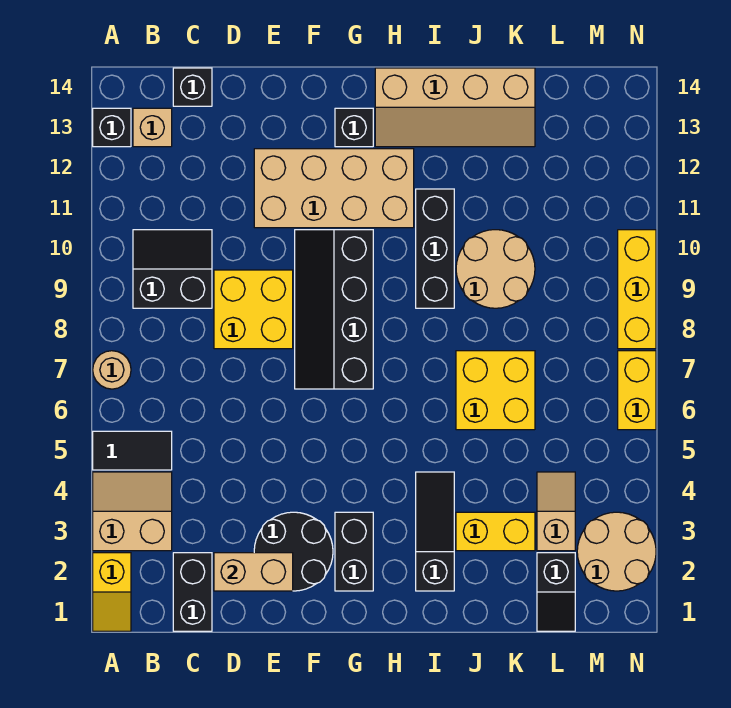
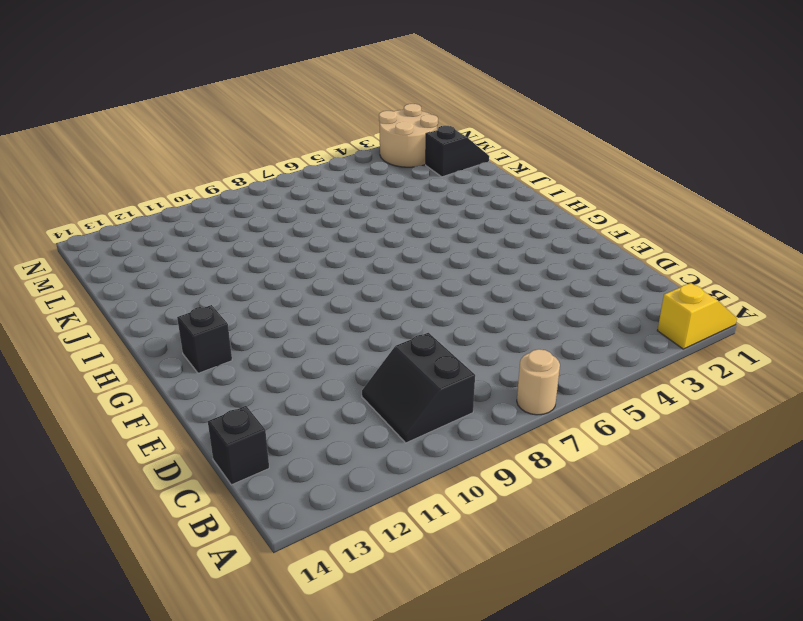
none -> tan 2x2 slope [93,472,172,551]
none -> black 1x2 tile [93,431,172,470]
none -> black 1x1 brick [93,108,131,147]

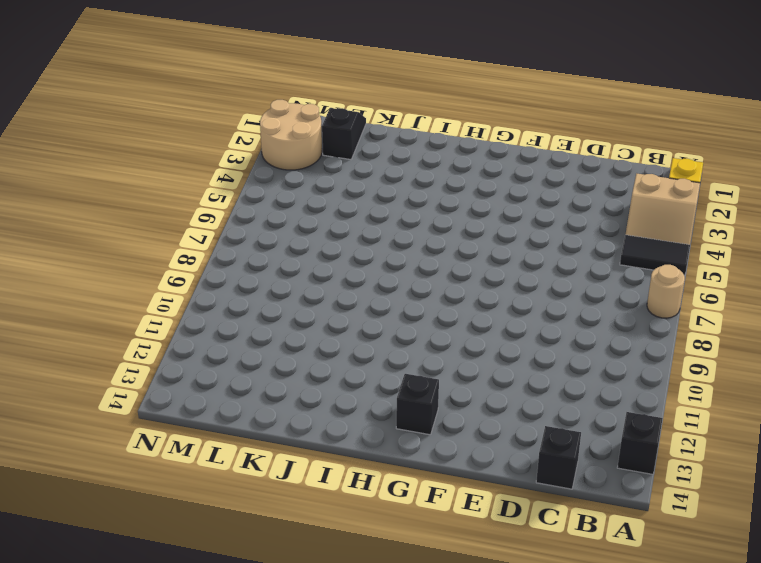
none -> black 2x2 slope [133,230,212,308]
none -> tan 1x1 brick [133,108,172,147]
none -> black 1x2 brick [173,553,212,631]

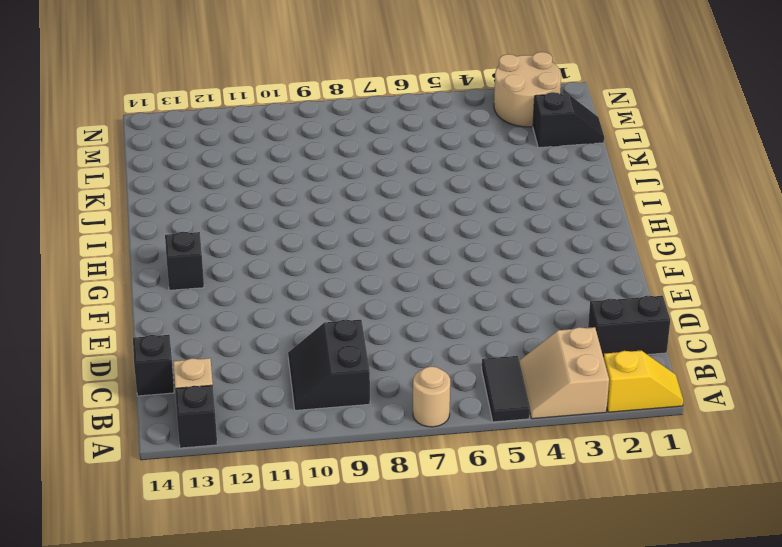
none -> yellow 2x2 brick [214,270,293,349]
none -> black 2x2 round brick [254,512,333,591]
none -> tan 2x4 brick [254,149,414,228]

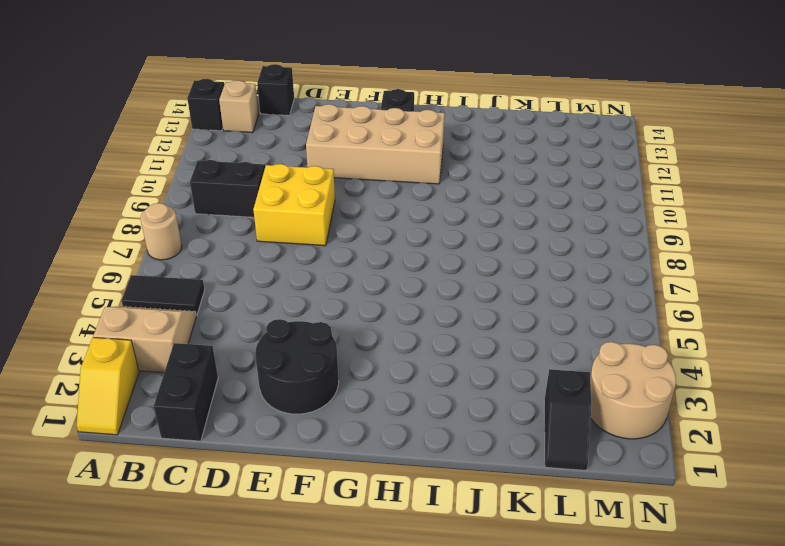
none -> black 2x4 slope [295,230,373,389]
none -> black 1x2 brick [335,512,373,591]
none -> tan 2x4 slope [375,68,535,147]

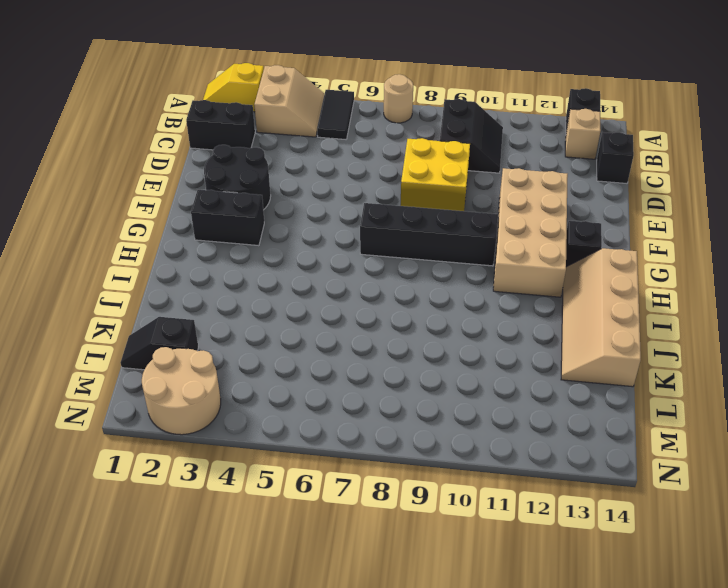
none -> black 1x3 slope [416,472,454,591]
none -> black 1x3 brick [416,189,454,308]
none -> yellow 1x2 brick [456,512,535,551]

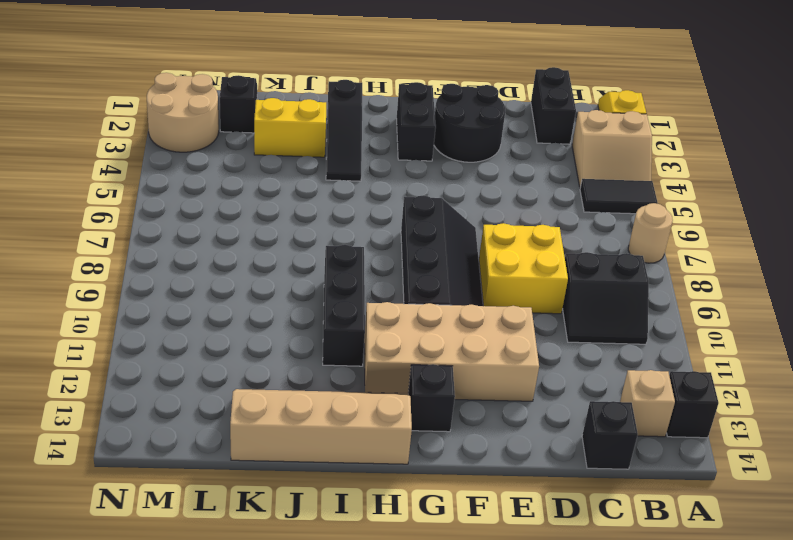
none -> yellow 2x2 brick [456,351,535,430]
none -> tan 2x2 round brick [456,230,535,308]
none -> tan 1x2 slope [537,472,575,551]

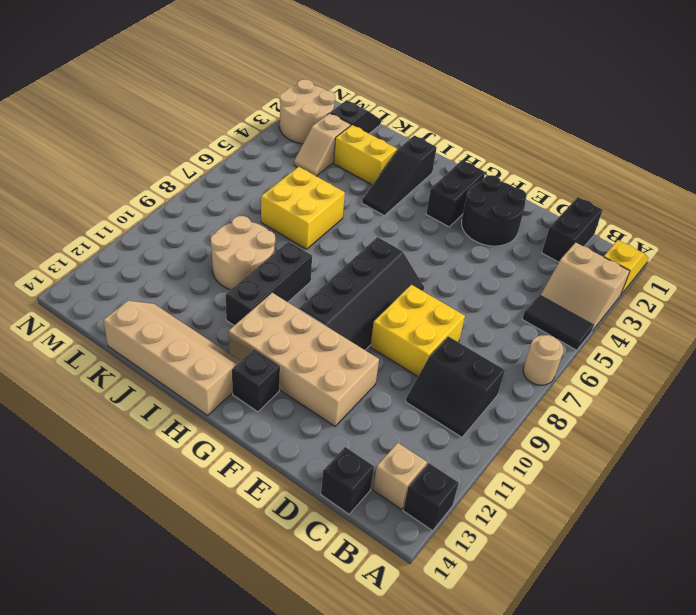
none -> yellow 1x2 brick [618,351,656,430]
none -> yellow 1x3 brick [618,230,656,349]
none -> tan 1x2 brick [214,553,293,591]

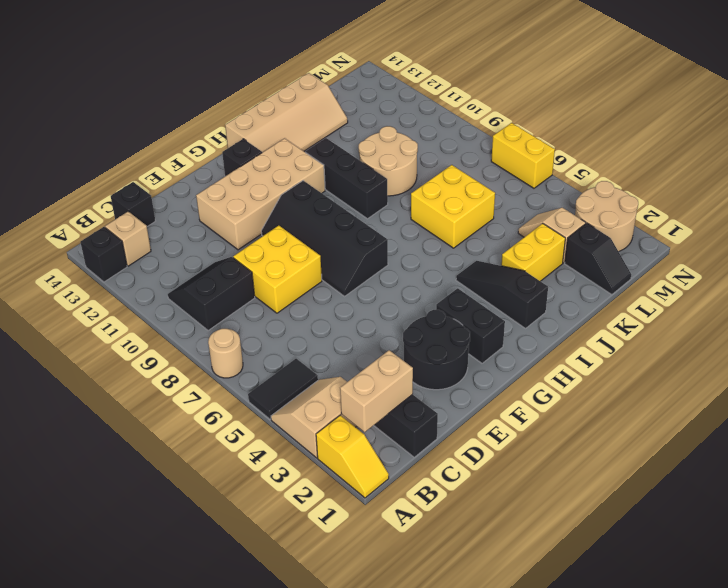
tan 1x2 brick [340,350,413,432] -> tan 1x2 brick moved to [214,553,293,591]
none -> yellow 1x3 brick [618,230,656,349]

